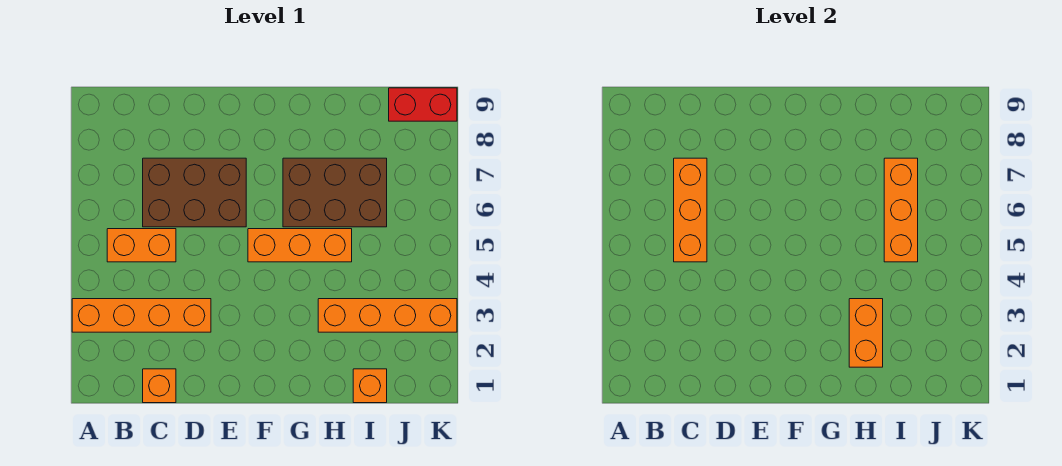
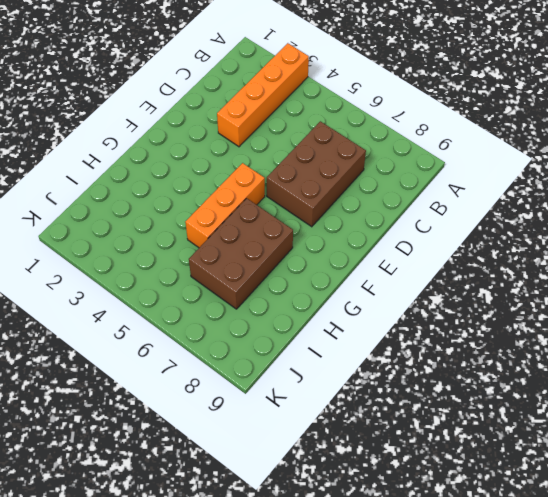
none -> orange 1x2 brick [107,229,176,262]
none -> orange 1x1 brick [143,369,176,403]
none -> orange 1x4 brick [318,299,457,332]

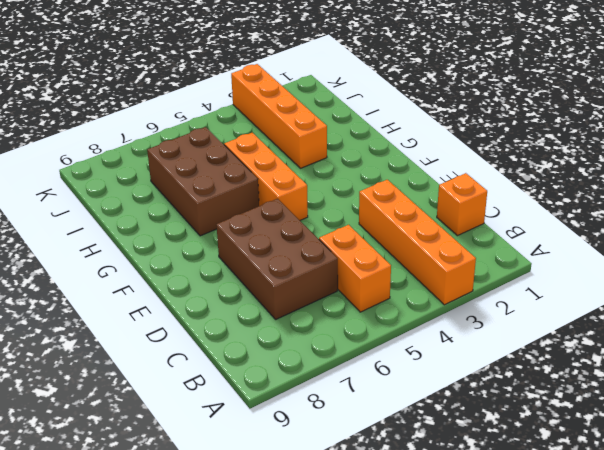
none -> orange 1x1 brick [353,369,387,403]
none -> red 1x2 brick [389,88,457,121]
none -> orange 1x3 brick [674,158,707,262]

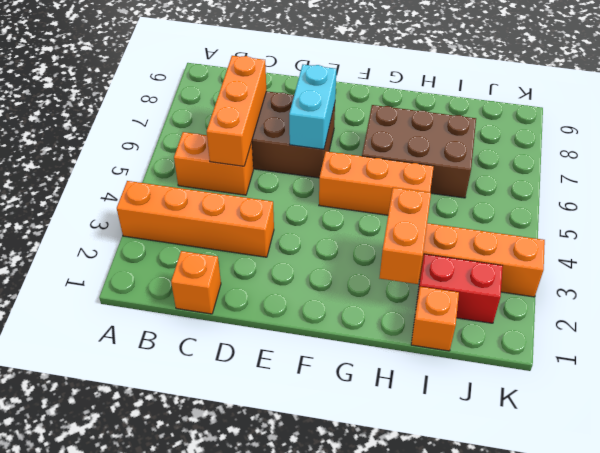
cyan 1x2 brick [289,65,336,149] -> none
red 1x2 brick [416,254,503,323] -> red 1x2 brick moved to [389,88,457,121]
none -> orange 1x3 brick [884,158,918,262]

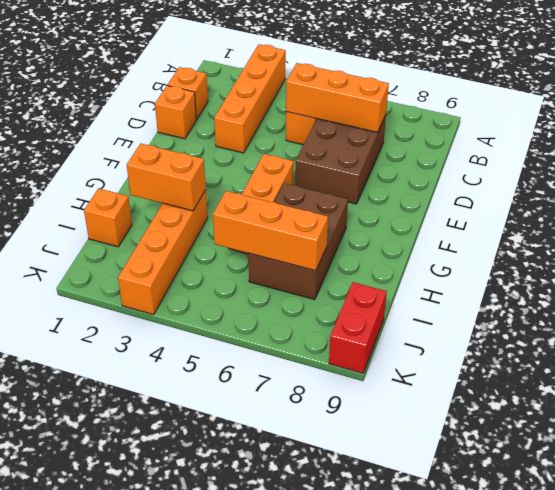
orange 1x1 brick [155,86,196,139] -> none

